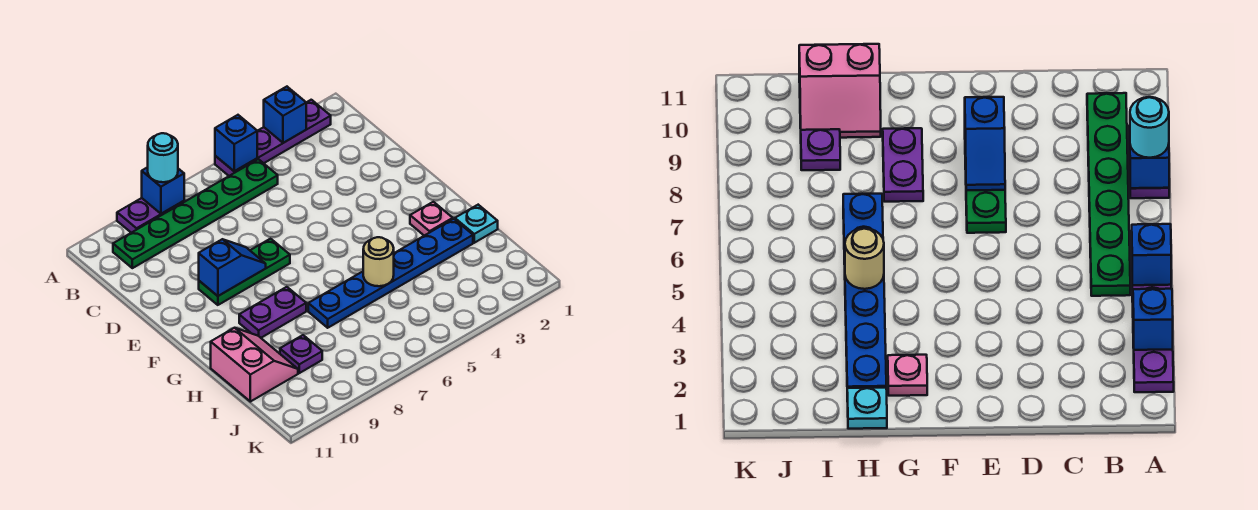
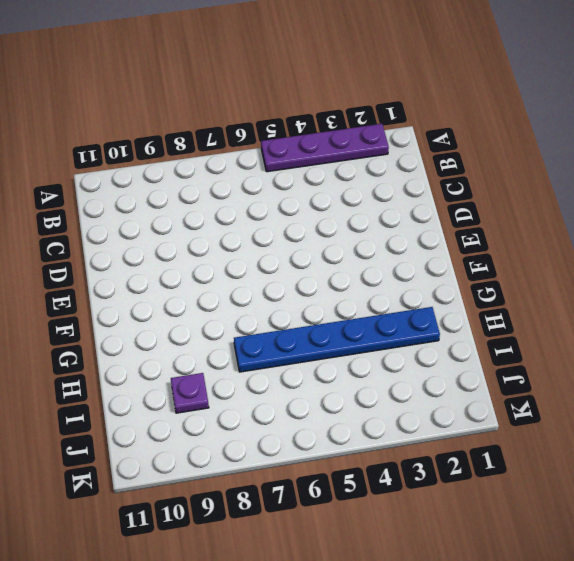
none -> purple 1x2 plate [117,198,184,233]
none -> green 1x6 plate [113,159,278,268]
none -> green 1x3 plate [199,239,290,305]

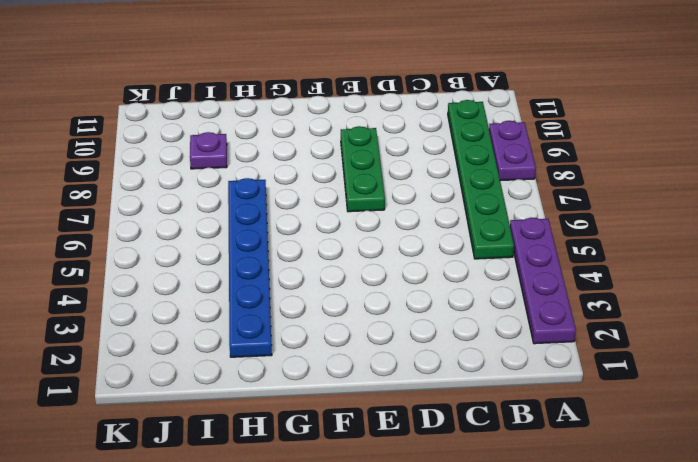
none -> pink 1x1 plate [410,202,453,236]
none -> purple 1x2 plate [239,287,306,338]
none -> cyan 1x1 plate [455,205,498,243]

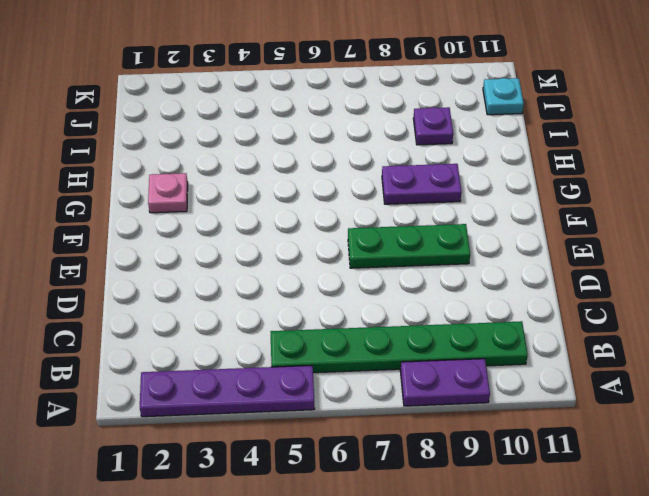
cyan 1x1 plate [483,78,524,115] -> cyan 1x1 plate moved to [455,205,498,243]
none -> blue 1x6 plate [308,219,473,328]
none -> pink 2x2 slope [211,328,298,402]
none -> blue 1x1 brick [264,87,306,143]

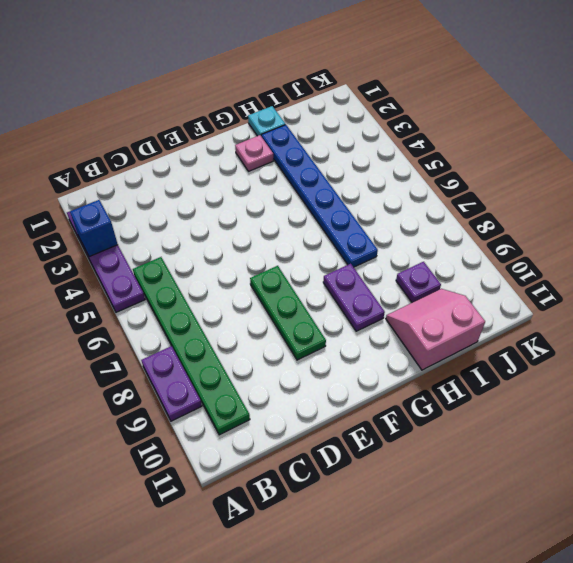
none -> blue 1x1 brick [215,115,257,171]
none -> blue 1x1 brick [142,167,184,214]
none -> blue 1x2 slope [199,239,266,296]

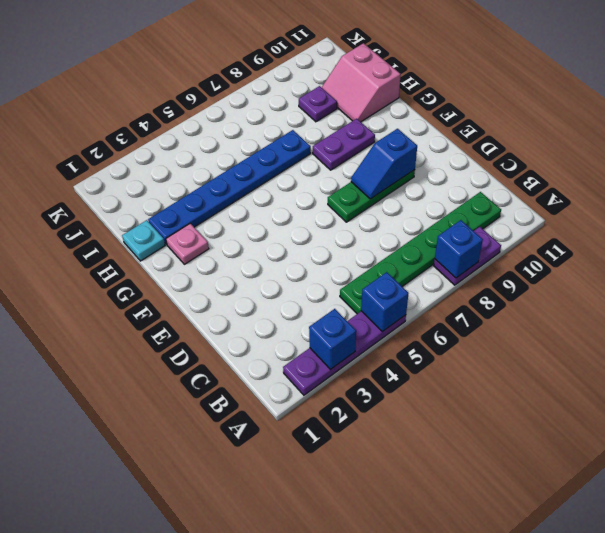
none -> tan 1x1 round brick [363,237,394,286]
none -> cyan 1x1 round brick [148,133,178,182]

